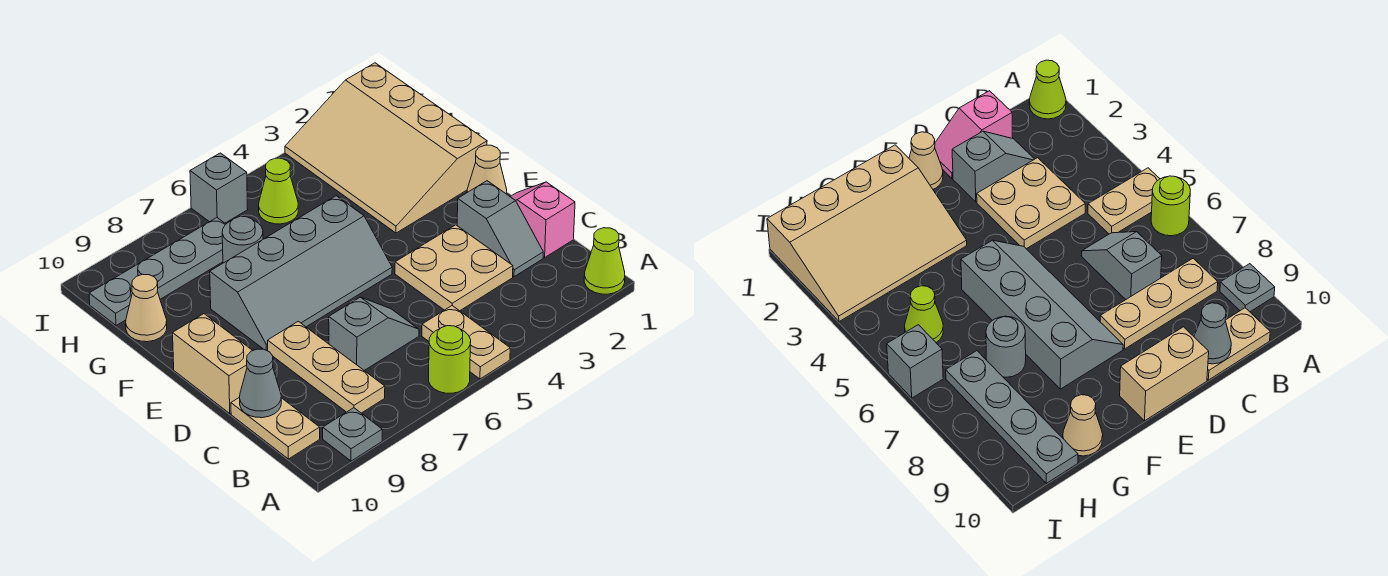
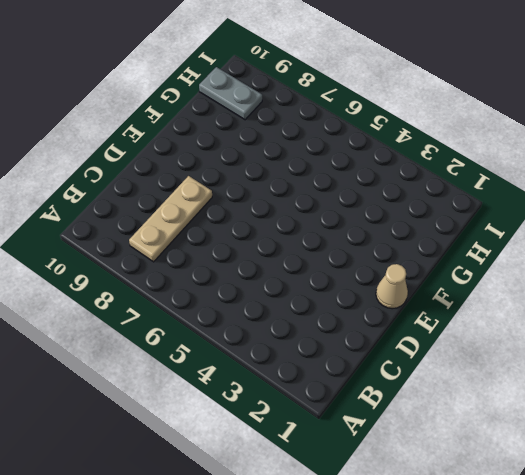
grey 1x2 plate [199,67,262,120] -> grey 1x4 plate [89,218,226,326]
none -> lime 1x1 cone [584,228,625,294]
none -> tan 1x2 plate [422,306,510,379]
none -> lime 1x1 round brick [429,326,471,393]

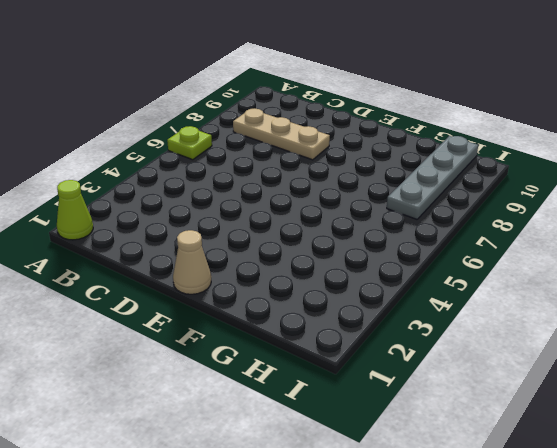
lime 1x1 plate [167,126,212,160] -> lime 1x1 round brick [429,326,471,393]
none -> tan 1x2 plate [422,306,510,379]
none -> grey 1x1 plate [323,408,382,461]
none -> tan 1x2 plate [231,397,320,459]

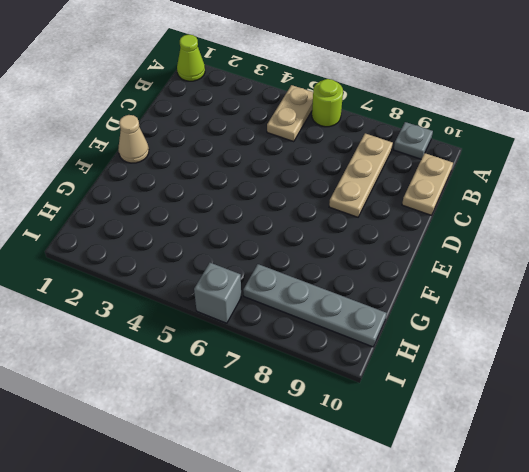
none -> pink 1x2 slope [510,182,575,257]
none -> grey 1x2 slope [457,181,543,277]
none -> tan 2x2 plate [395,225,513,311]

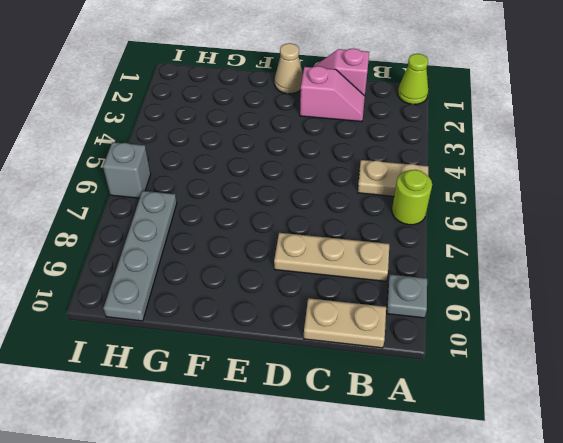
pink 1x2 slope [300,66,365,122] -> grey 1x2 slope [457,181,543,277]
none -> tan 2x2 plate [395,225,513,311]
none -> grey 1x2 slope [329,297,419,371]
none -> tan 1x2 brick [173,314,253,414]

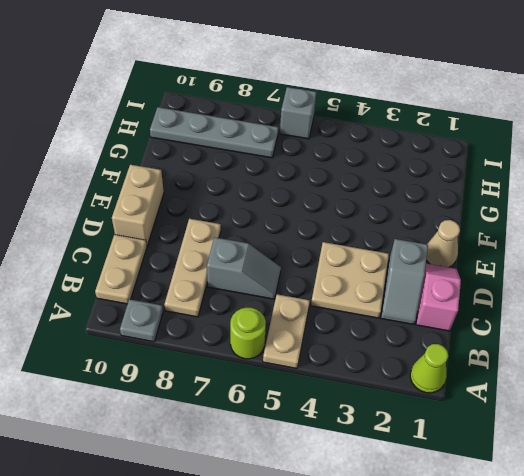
none -> grey 2x4 slope [210,196,392,351]
none -> tan 3x4 slope [285,63,487,233]
none -> grey 1x1 round brick [222,217,263,263]

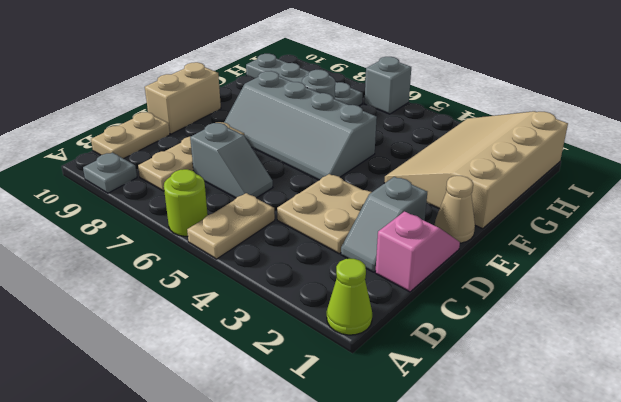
none -> tan 1x1 cone [126,274,167,342]
none -> lime 1x1 cone [259,158,298,224]
none -> grey 1x1 cone [240,349,281,418]

